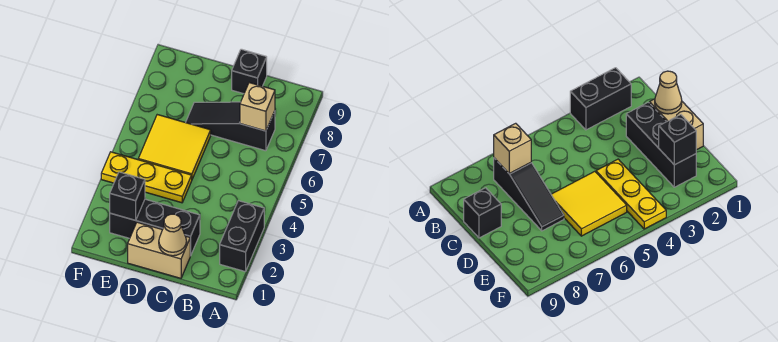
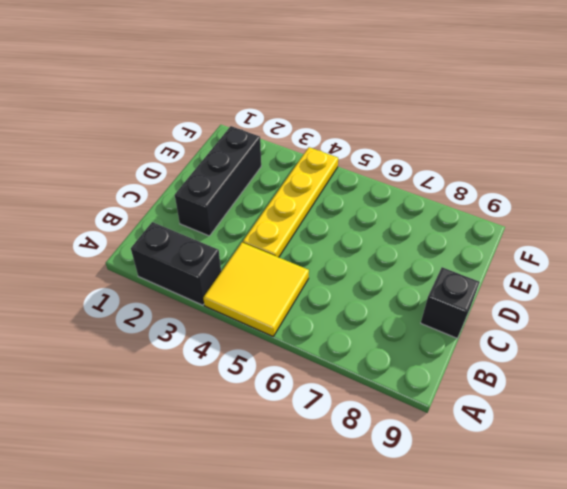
yellow 2x2 tile [203,243,309,336] -> yellow 2x2 tile moved to [138,115,211,179]
yellow 1x4 plate [243,147,338,257] -> yellow 1x3 plate [101,152,192,203]
none -> black 1x3 slope [186,102,275,151]
none -> tan 1x2 brick [128,222,190,278]

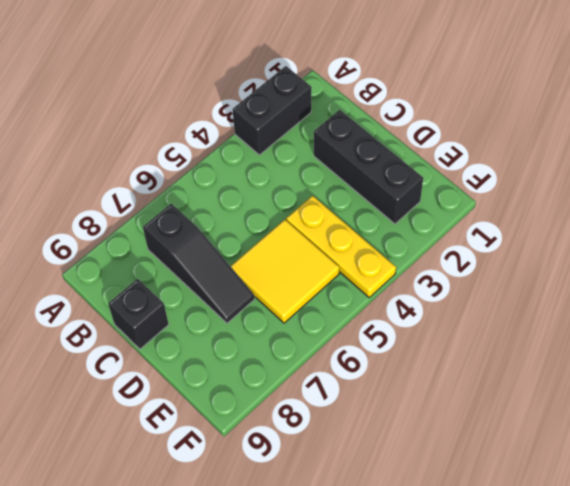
none -> tan 1x2 brick [128,222,190,278]
none -> tan 1x1 brick [240,83,275,131]

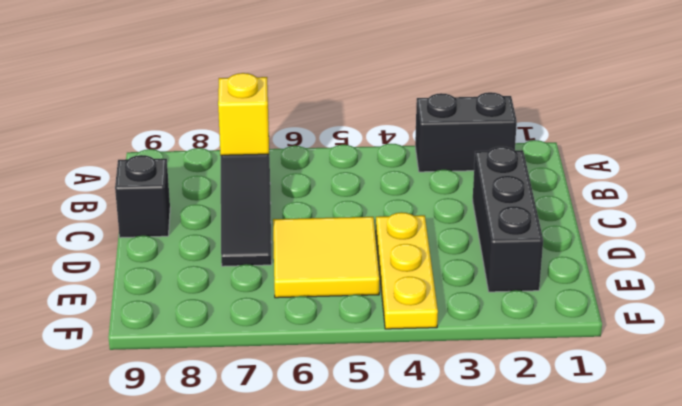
yellow 1x1 brick [218,73,269,155] -> tan 1x1 brick [240,83,275,131]
none -> tan 1x2 brick [128,222,190,278]
none -> tan 1x1 cone [159,214,187,256]

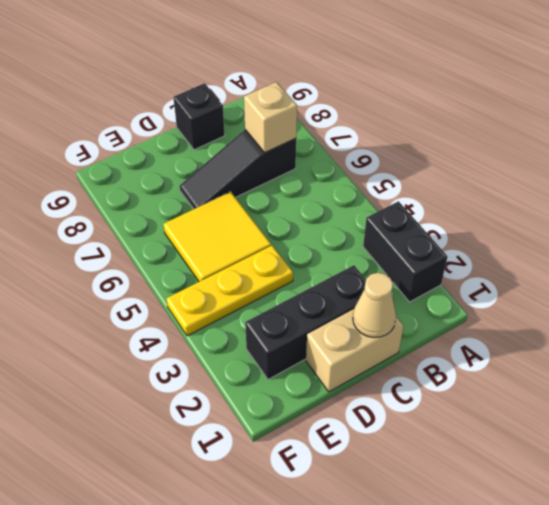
none -> black 1x1 brick [110,172,145,220]

